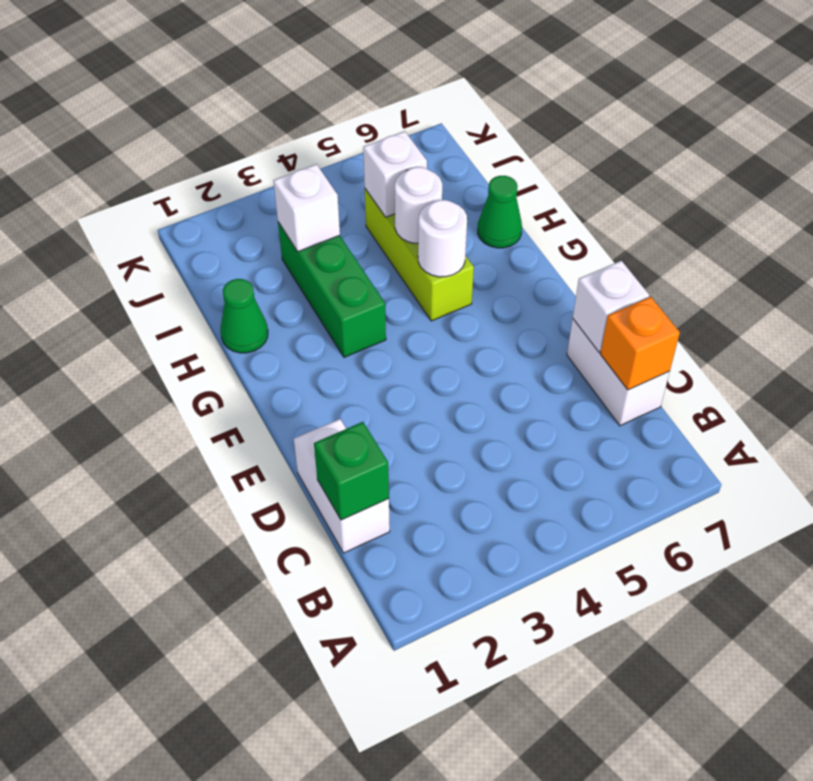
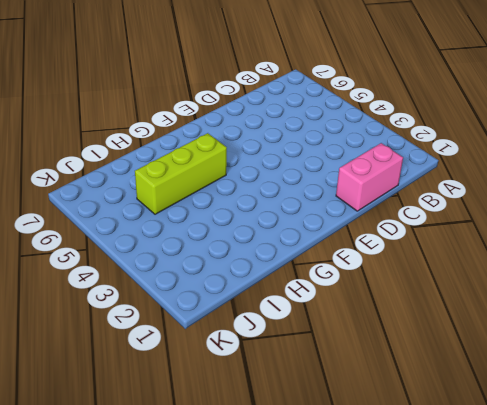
pink 1x2 brick [336,143,403,211] -> white 1x2 brick [294,419,390,553]
none -> white 1x2 brick [567,319,670,426]
none -> green 1x3 brick [278,222,386,357]
none -> green 1x1 cone [220,279,268,353]

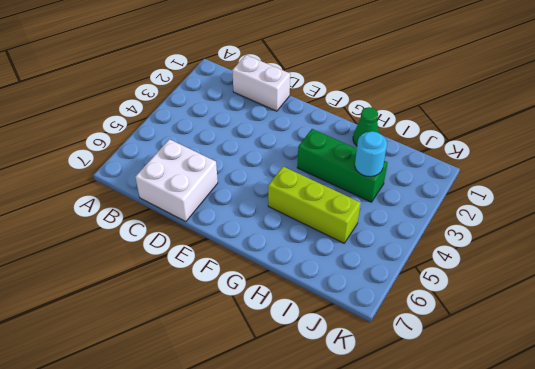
white 2x2 brick [135,139,218,222] -> white 1x2 brick [567,319,670,426]
cyan 1x1 round brick [355,131,387,177] -> white 1x1 brick [273,164,340,252]
none -> green 1x1 cone [478,176,522,248]
none -> green 1x1 brick [314,422,389,520]
none -> orange 1x1 brick [600,297,680,390]

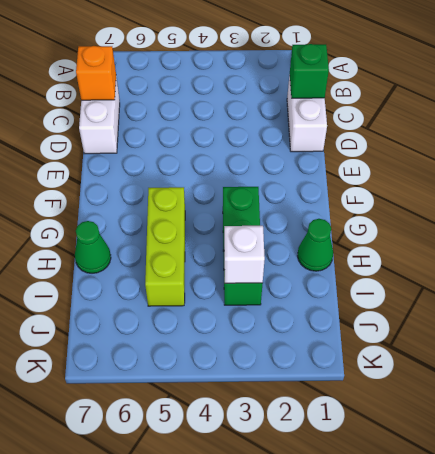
none -> white 1x1 brick [573,261,649,352]
none -> white 1x1 round brick [418,200,467,277]
none -> white 1x1 round brick [395,167,442,243]

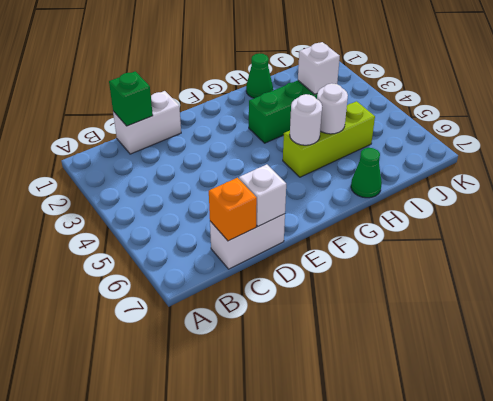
none -> white 1x1 brick [363,131,427,217]

